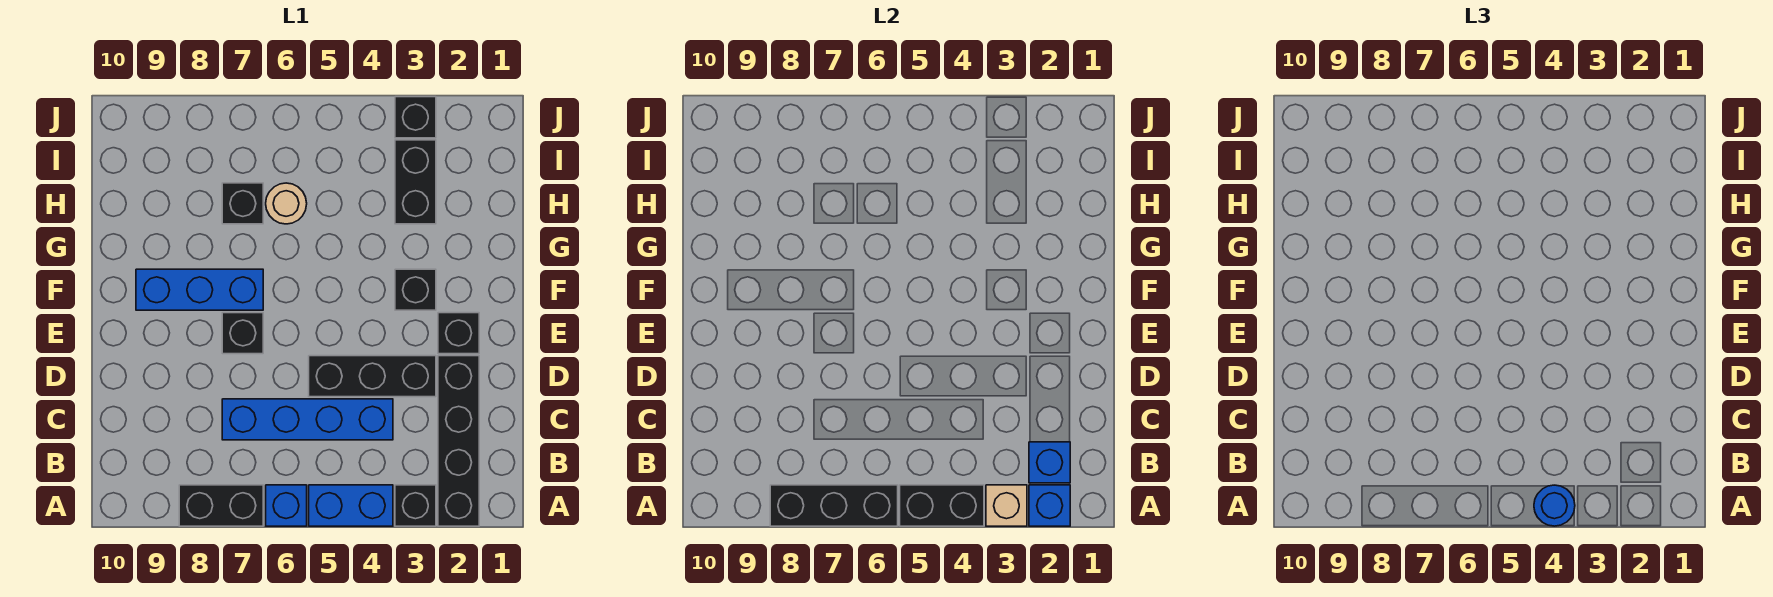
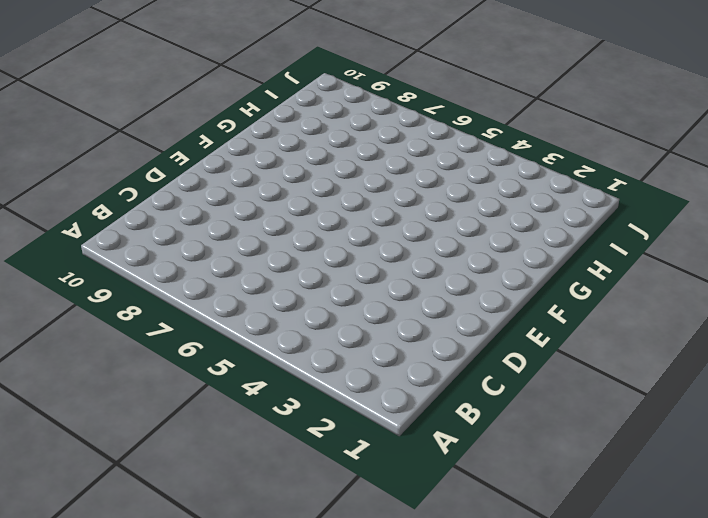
none -> black 1x4 brick [438,356,479,526]
none -> black 1x1 brick [395,485,436,526]
none -> blue 1x2 brick [309,485,393,526]

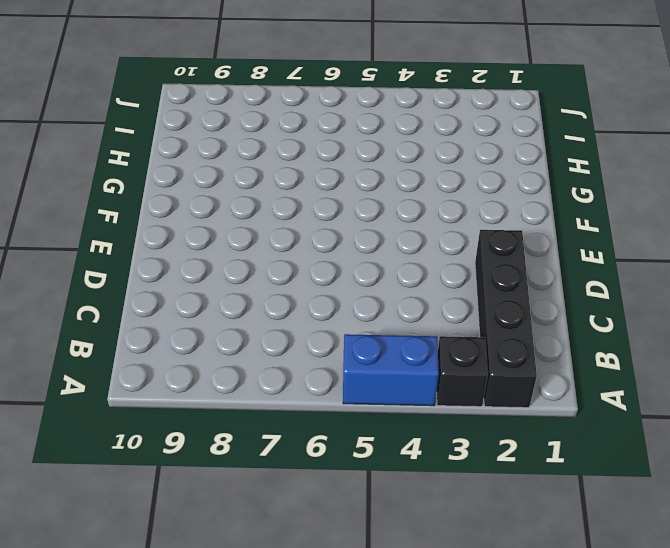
none -> blue 1x1 brick [266,485,307,526]
none -> black 1x2 brick [179,485,263,526]
none -> blue 1x4 brick [222,399,393,440]

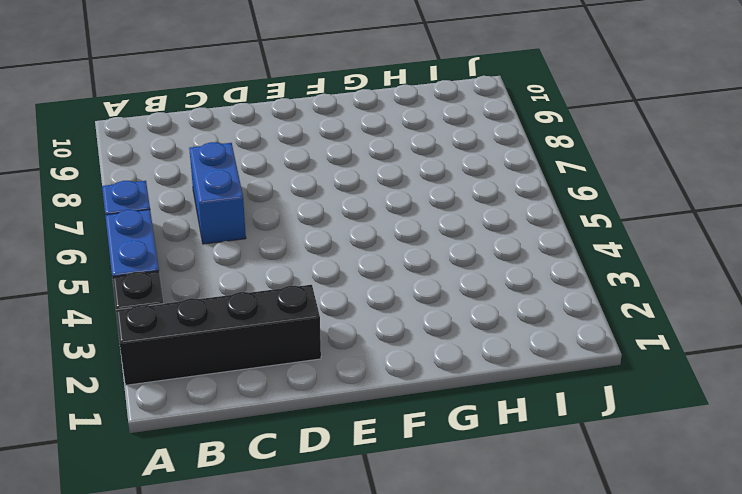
blue 1x2 brick [189,142,246,244] -> blue 1x4 brick [222,399,393,440]
none -> black 1x2 brick [179,485,263,526]
none -> black 1x3 brick [309,356,436,397]
none -> black 1x1 brick [438,313,479,354]

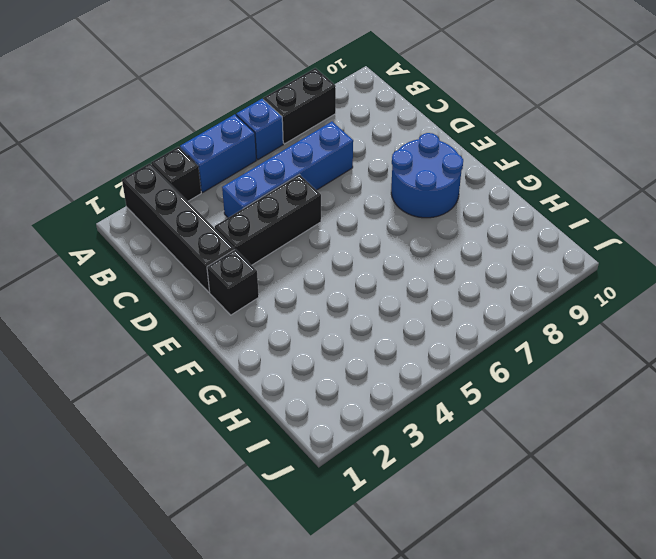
blue 2x2 round brick [391,133,463,218] -> blue 1x3 brick [136,269,263,310]
none -> black 1x1 brick [222,313,263,354]
none -> black 1x1 brick [395,269,436,310]
none -> black 1x2 brick [395,140,436,224]

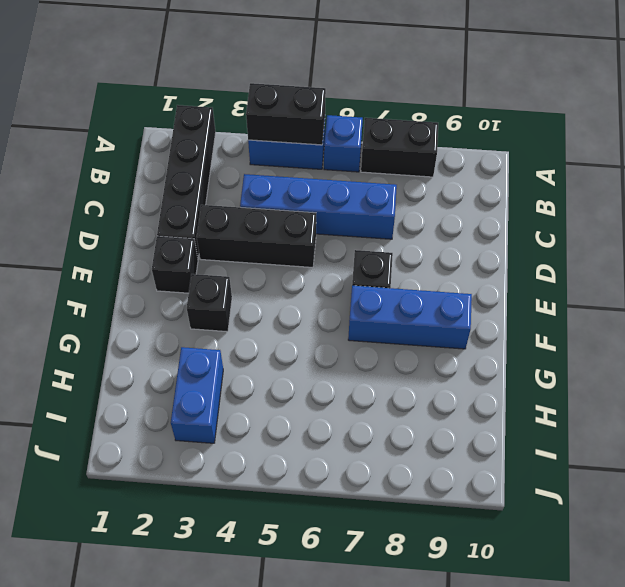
blue 1x2 brick [171,347,223,443] -> black 1x2 brick [395,140,436,224]
none -> black 1x1 brick [395,485,436,526]
none -> tan 1x1 round brick [266,183,307,224]
none -> black 1x1 brick [222,183,263,224]

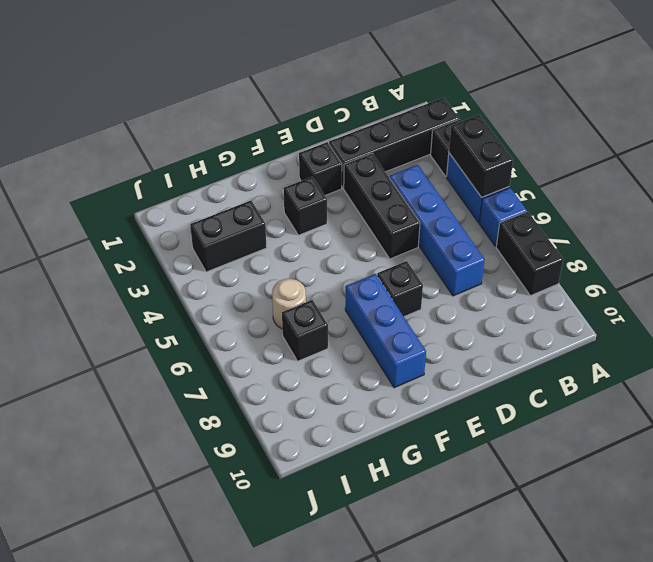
none -> black 1x1 brick [395,97,436,138]
none -> blue 1x1 brick [1029,485,1070,526]
none -> tan 1x1 brick [986,485,1027,526]

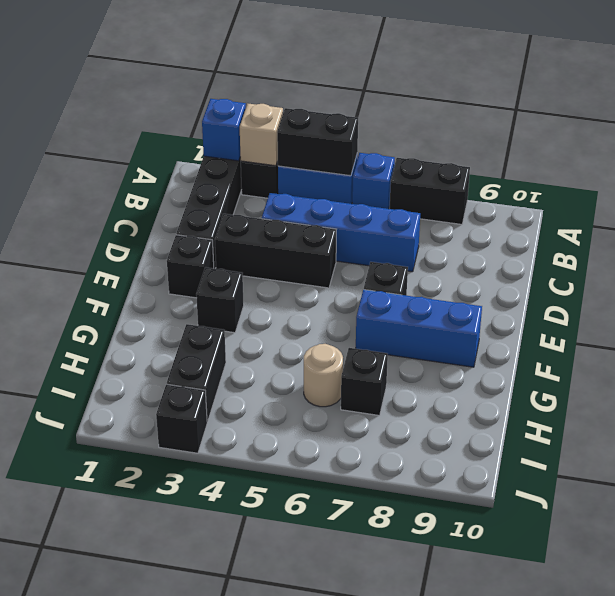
none -> black 1x3 brick [770,485,898,526]
none -> blue 1x1 brick [1029,442,1070,483]
none -> blue 1x1 round brick [1534,485,1575,526]

